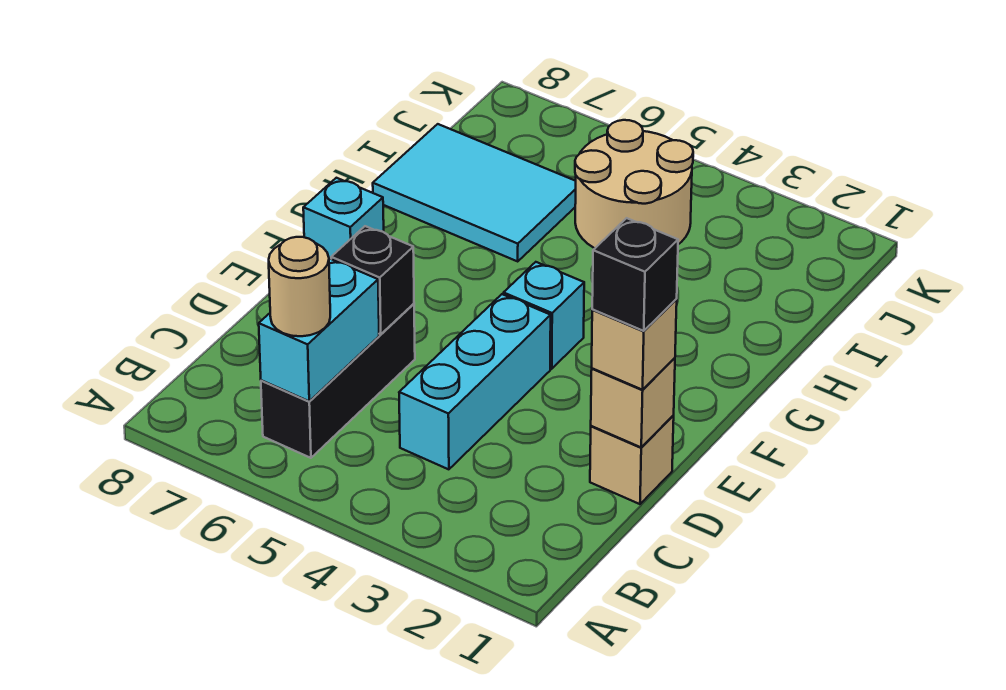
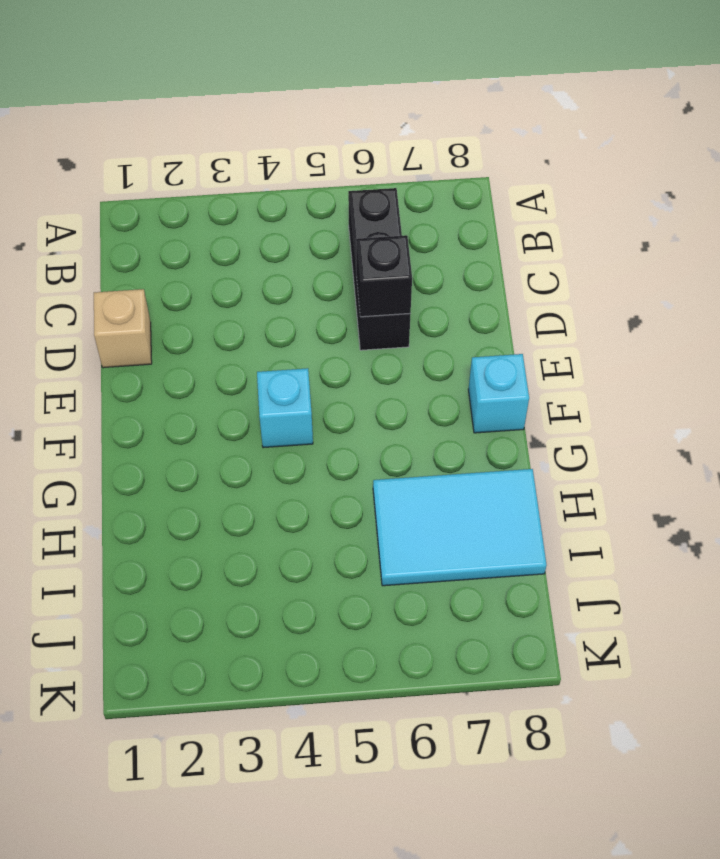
none -> cyan 1x3 brick [399,294,551,469]
none -> tan 2x2 round brick [575,120,693,248]
none -> cyan 1x2 brick [259,259,379,401]

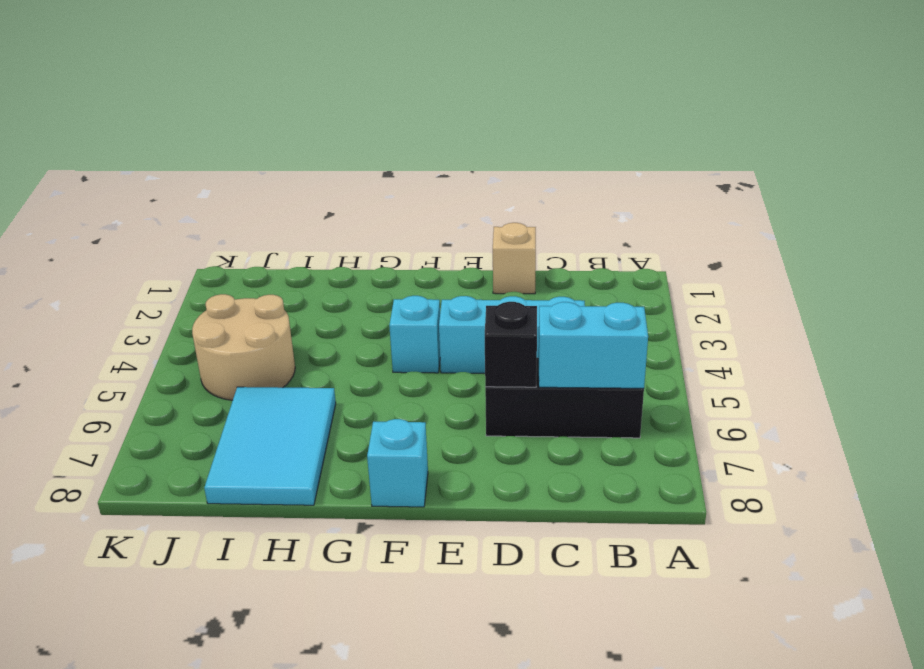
none -> tan 1x1 brick [591,358,675,447]
none -> tan 1x1 round brick [269,237,330,336]
none -> tan 1x1 brick [592,299,677,390]

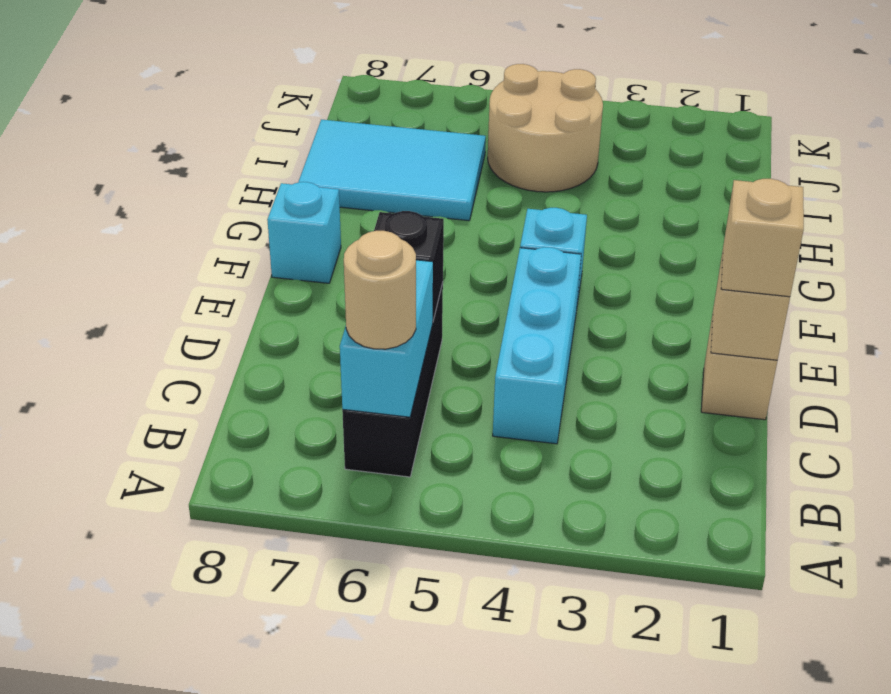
none -> black 1x1 brick [592,218,678,331]

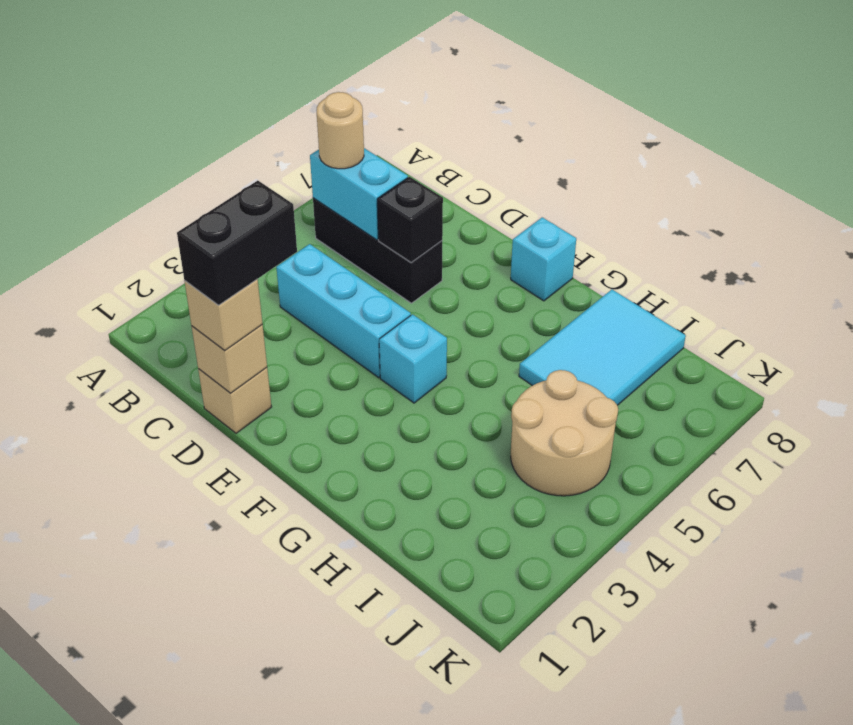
black 1x2 brick [177,181,297,305] -> black 1x1 brick [592,218,678,331]

